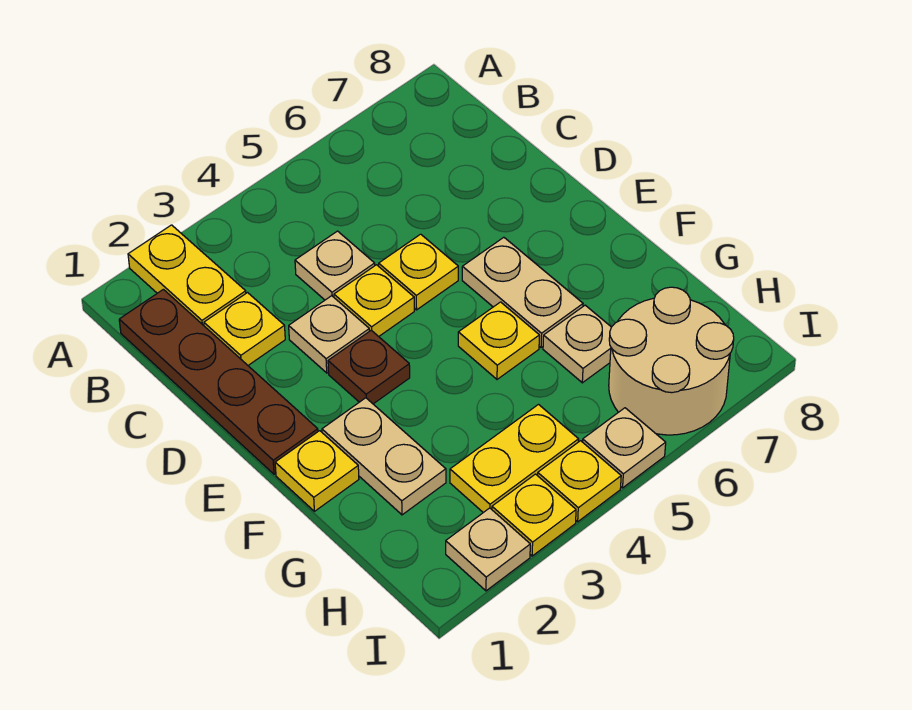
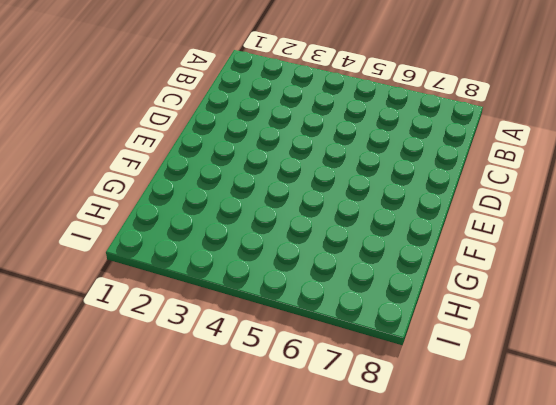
none -> yellow 1x2 plate [128,225,246,325]
none -> brown 1x4 plate [119,289,318,474]
none -> yellow 1x1 plate [204,293,285,365]

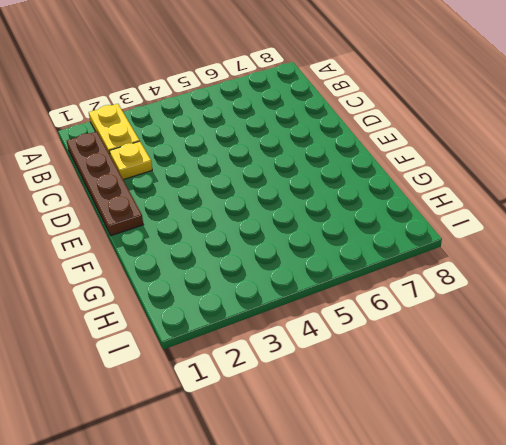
none -> tan 1x1 plate [295,231,375,300]
none -> tan 1x1 plate [289,296,369,373]
none -> yellow 1x1 plate [334,265,414,336]

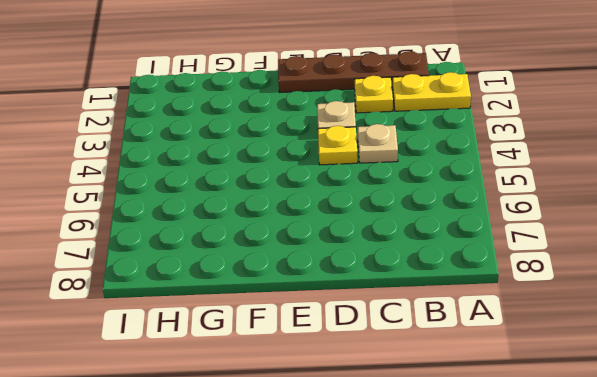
none -> yellow 1x1 plate [379,234,458,310]
none -> brown 1x1 plate [328,330,410,404]
none -> tan 1x2 plate [462,237,583,348]

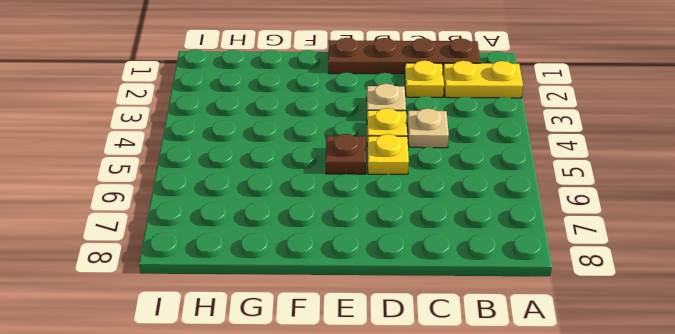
brown 1x1 plate [326,134,366,174] -> brown 1x1 plate moved to [328,330,410,404]
none -> tan 1x2 plate [462,237,583,348]
none -> yellow 1x1 plate [275,431,359,511]
none -> tan 1x2 plate [322,398,446,515]

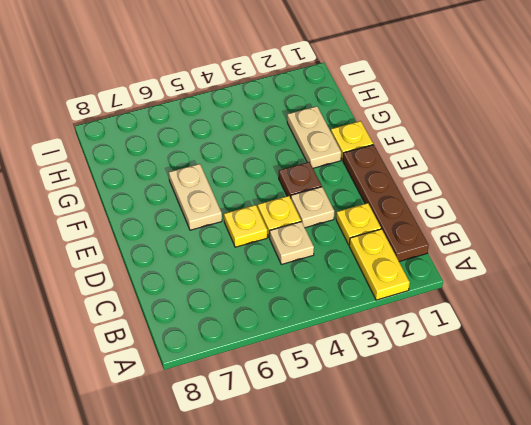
none -> yellow 1x1 plate [458,302,539,379]
none -> tan 1x1 plate [543,305,611,383]
none -> yellow 1x2 plate [450,405,579,513]

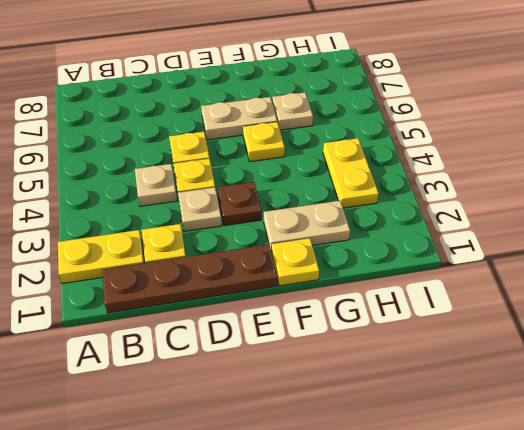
none -> tan 2x2 round brick [609,287,734,435]
none -> tan 1x1 plate [446,508,530,591]
none -> yellow 1x1 plate [492,474,576,556]

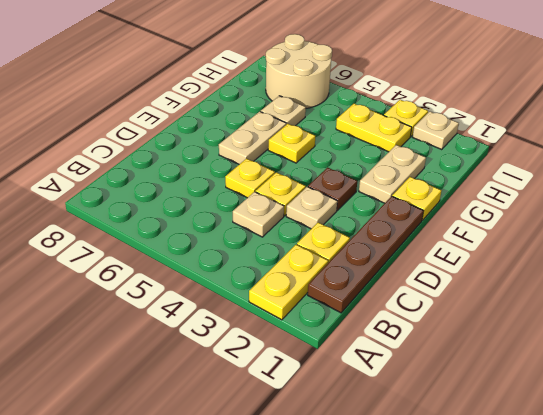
none -> yellow 1x1 plate [538,441,621,522]
none -> tan 1x1 plate [583,408,666,488]

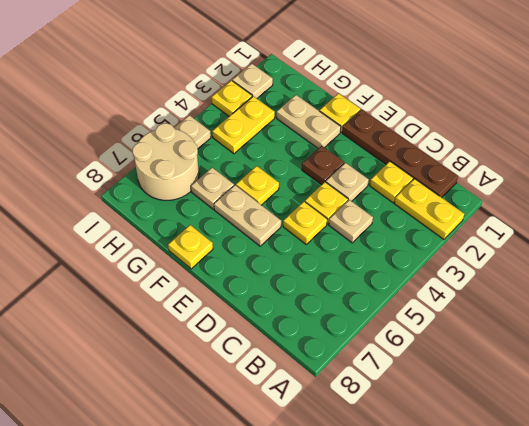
yellow 1x1 plate [168,225,213,269] -> yellow 1x1 plate moved to [538,441,621,522]

